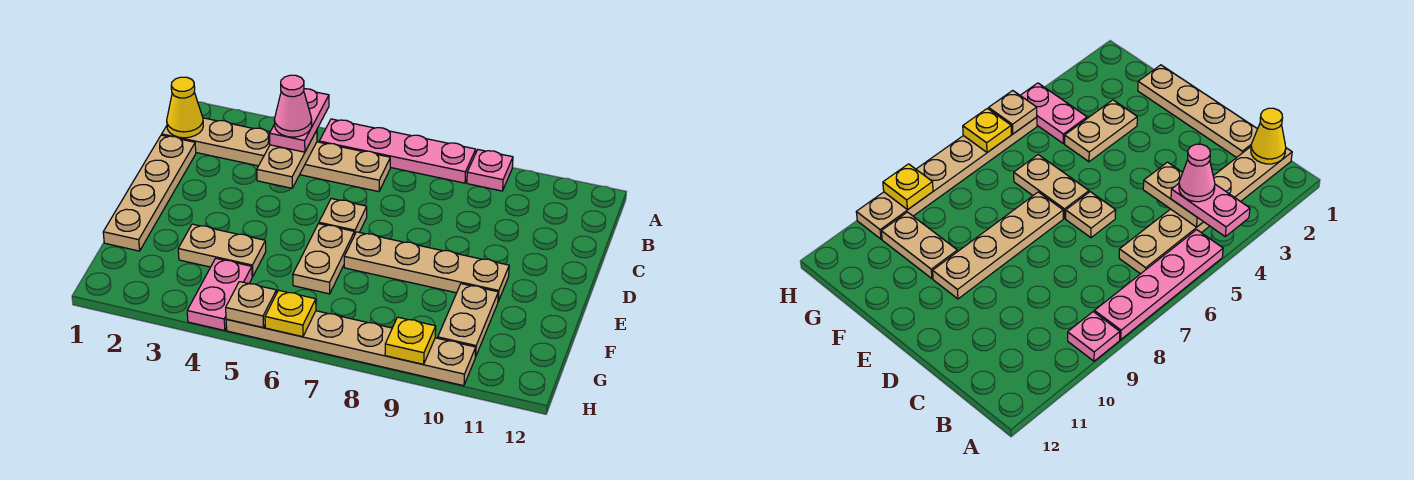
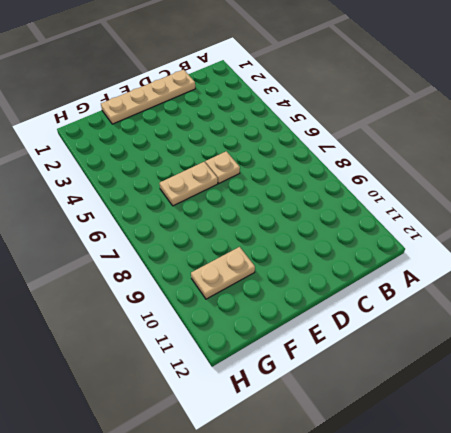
none -> pink 1x4 plate [319,119,476,183]
none -> pink 1x1 plate [467,150,513,191]
none -> tan 1x6 plate [162,118,390,192]

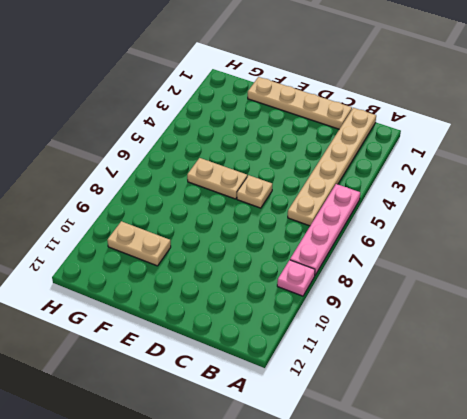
none -> tan 1x4 plate [344,232,509,301]
none -> tan 1x2 plate [178,224,266,277]
none -> pink 1x2 plate [187,258,252,331]

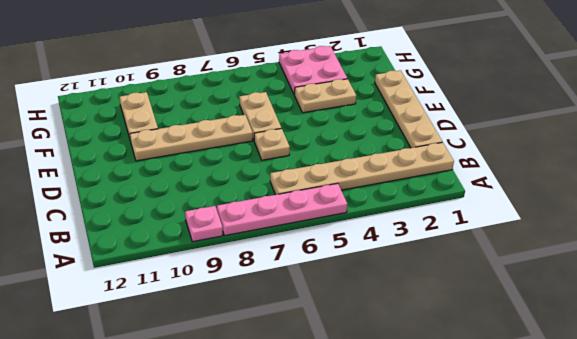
pink 2x2 plate [279,46,347,95] -> pink 1x2 plate [187,258,252,331]
none -> tan 1x6 plate [226,311,476,386]
none -> yellow 1x1 cone [167,77,203,138]
none -> tan 1x2 plate [257,130,317,188]

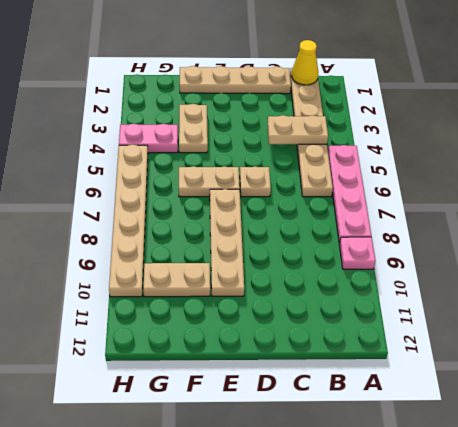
none -> tan 1x1 plate [226,282,277,328]
none -> yellow 1x1 plate [265,290,316,337]
none -> yellow 1x1 plate [385,317,436,364]

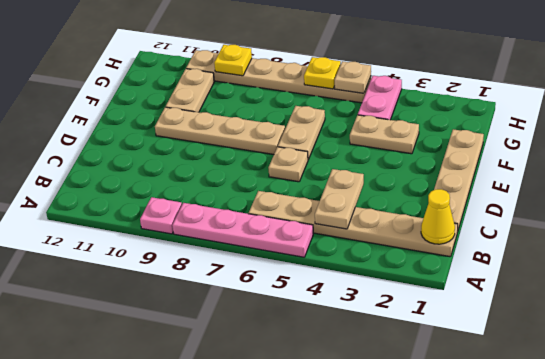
none -> pink 1x2 plate [270,89,329,152]
none -> pink 1x1 cone [274,75,312,137]

